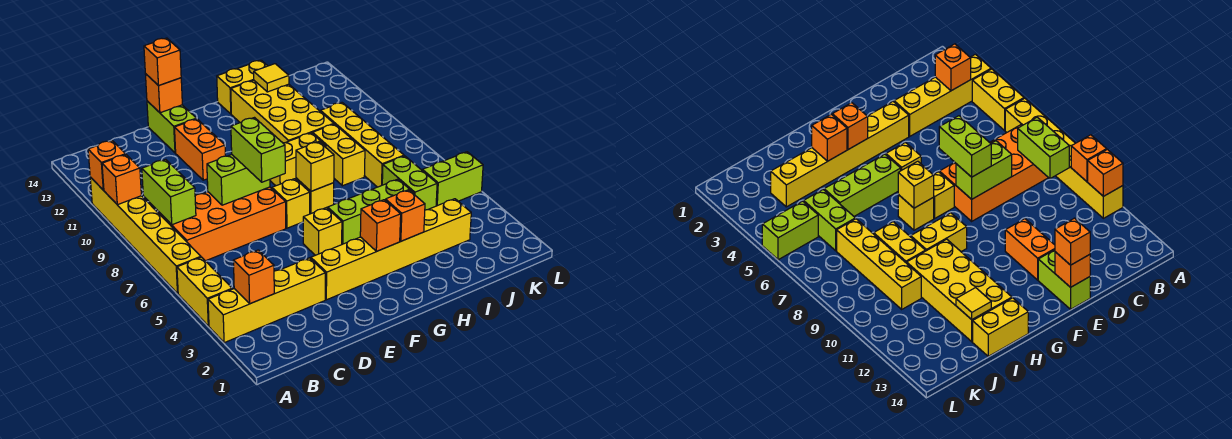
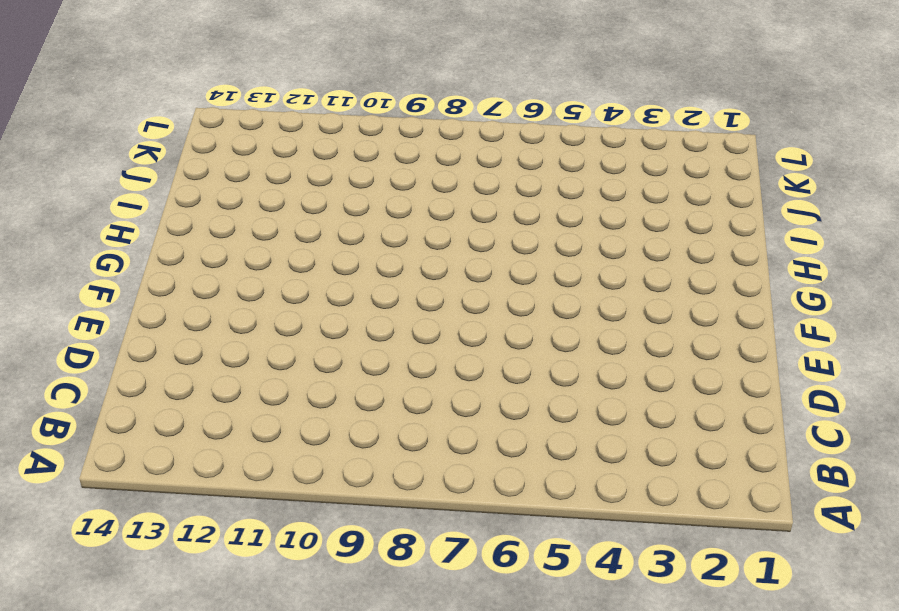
none -> yellow 1x4 brick [208,258,325,343]
none -> yellow 1x2 brick [177,257,232,326]
none -> yellow 1x6 brick [90,177,201,293]
none -> orange 2x4 brick [158,187,286,261]

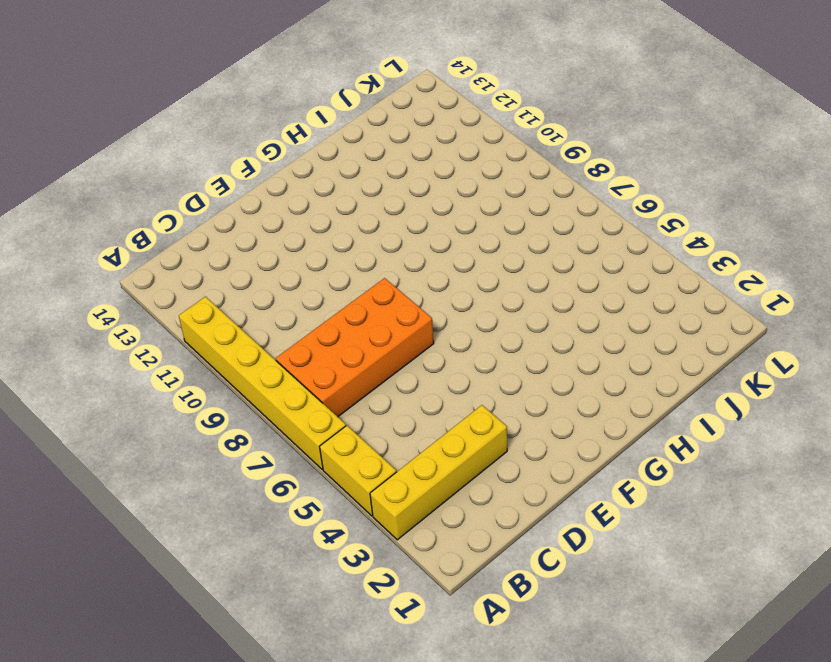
none -> yellow 1x6 brick [311,199,471,300]
none -> orange 1x2 brick [174,119,225,180]
none -> lime 1x2 brick [147,101,196,153]
none -> yellow 1x1 brick [303,208,342,255]

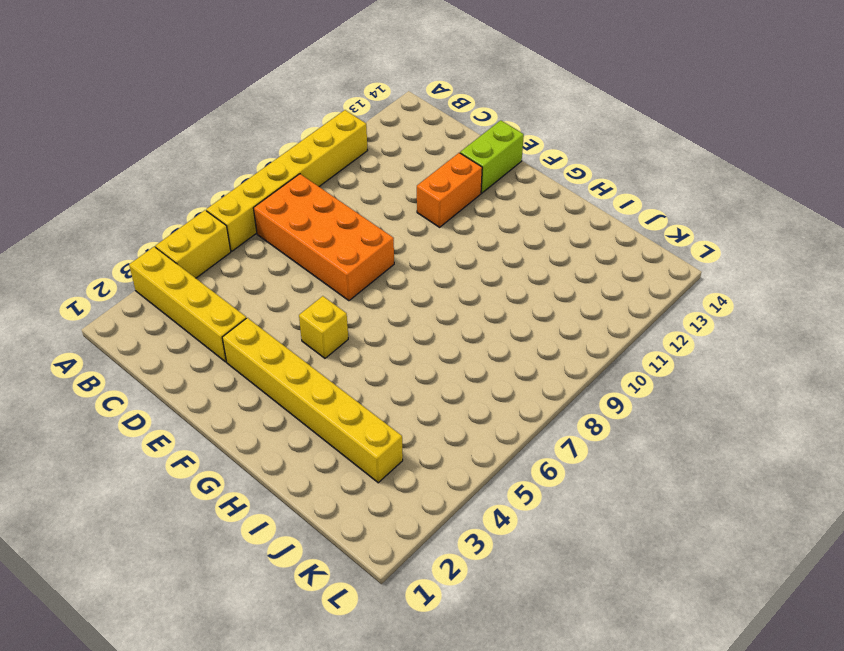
none -> yellow 1x1 brick [272,179,310,228]
none -> lime 1x3 brick [328,179,414,244]
none -> yellow 1x1 brick [296,178,334,214]
none -> yellow 1x2 brick [270,133,326,186]

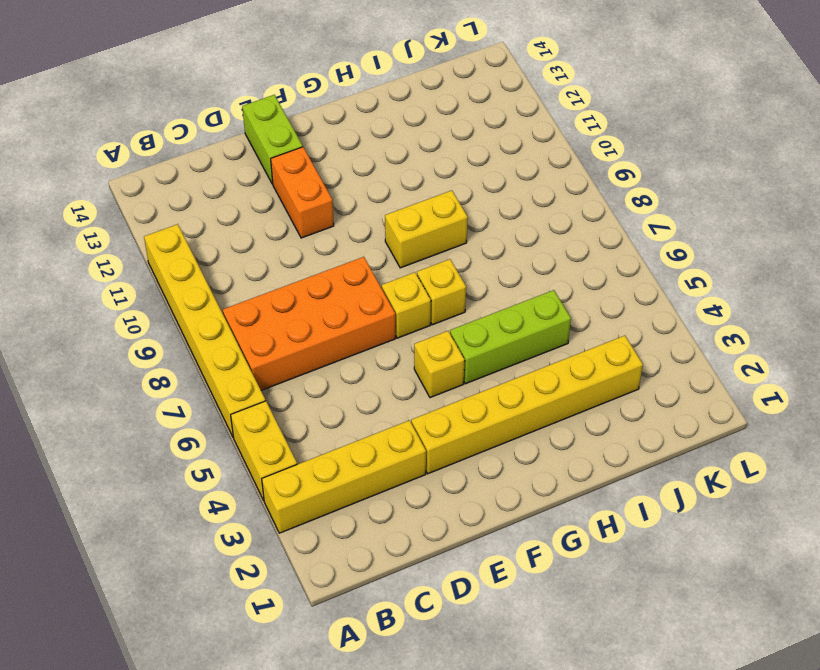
none -> yellow 2x4 brick [231,80,334,143]
none -> yellow 1x2 brick [217,60,267,114]
none -> yellow 1x2 brick [313,124,365,186]
none -> lime 1x2 brick [382,156,437,210]

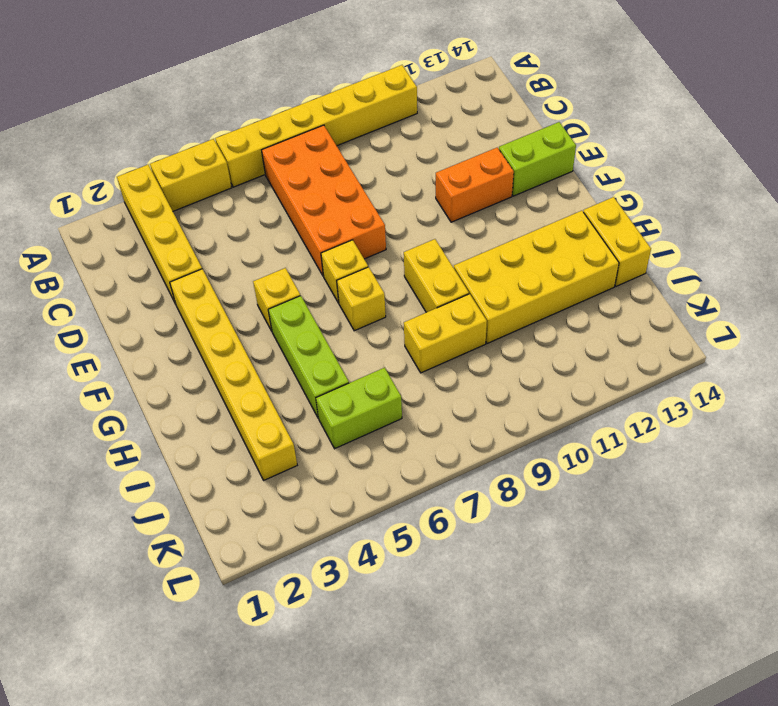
none -> yellow 1x4 brick [320,103,404,187]
none -> lime 1x2 brick [422,152,483,206]
none -> orange 1x1 brick [102,155,141,205]
none -> orange 1x1 brick [88,141,126,190]

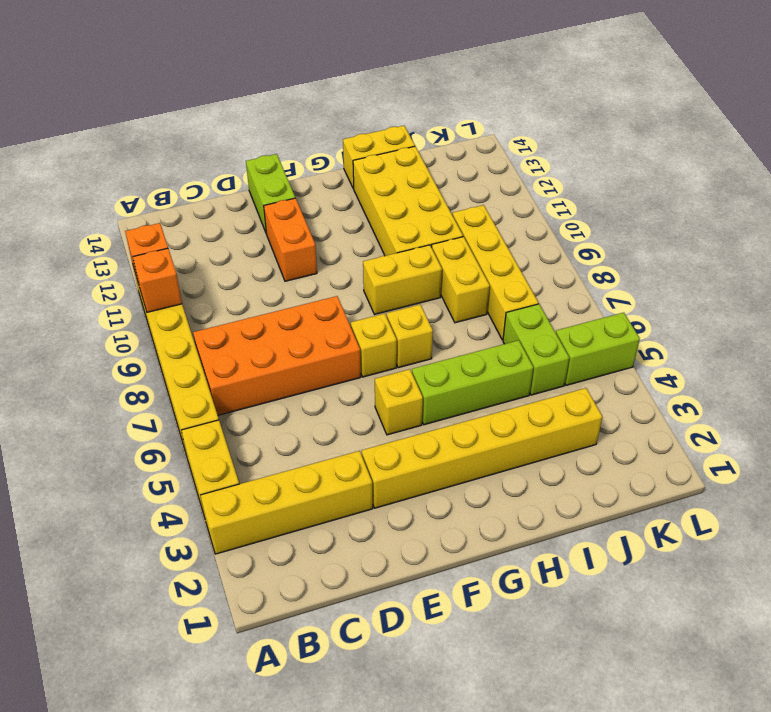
none -> orange 1x1 brick [233,250,274,304]
none -> lime 1x2 brick [142,159,196,225]
none -> lime 1x2 brick [207,155,270,205]
none -> orange 1x1 brick [145,74,182,113]

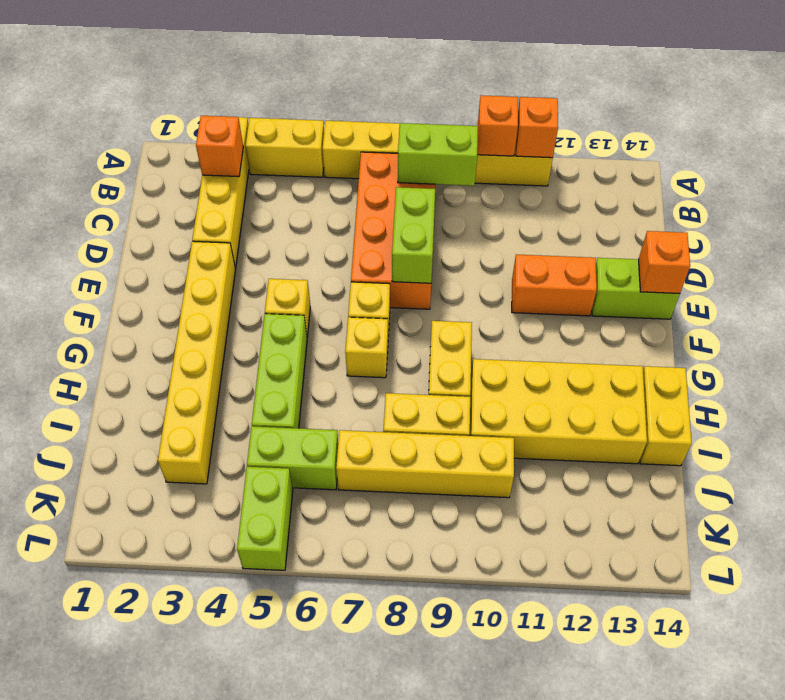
none -> orange 1x1 brick [360,200,401,251]
none -> yellow 1x1 brick [296,142,334,191]
none -> orange 1x1 brick [386,190,425,241]
none -> yellow 1x1 tile [254,64,289,92]

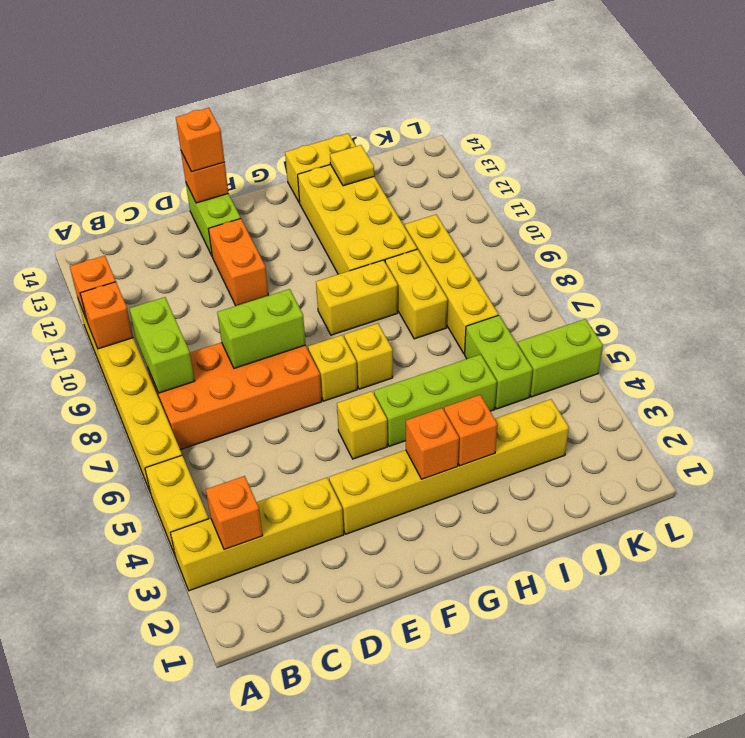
none -> yellow 1x1 brick [296,142,334,191]
none -> lime 1x2 brick [231,118,285,182]

